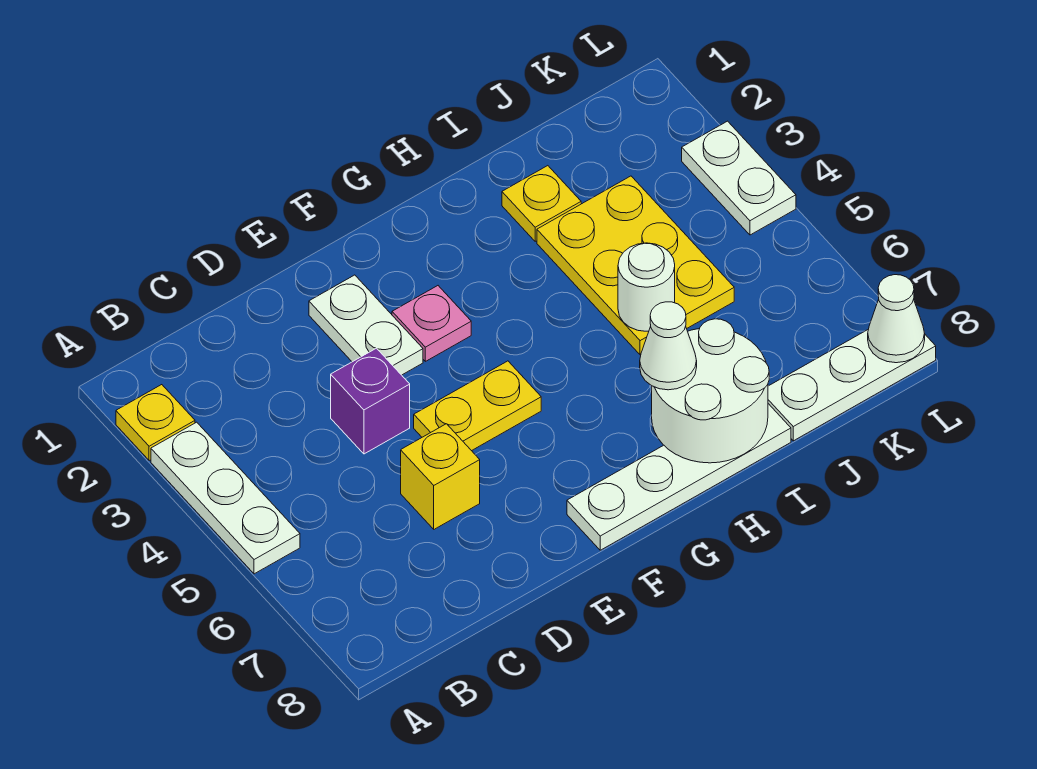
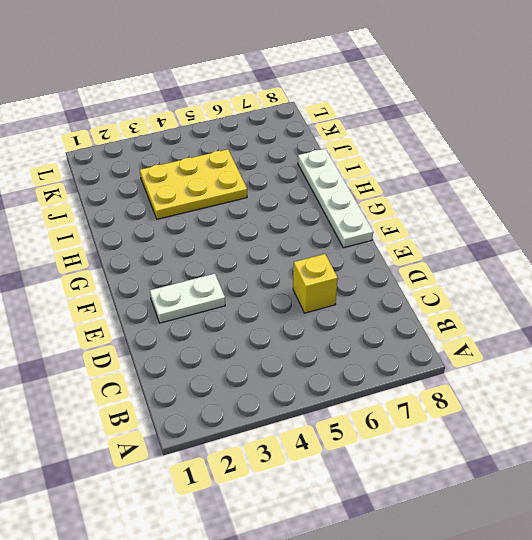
none -> yellow 1x1 plate [116,385,195,461]
none -> white 1x3 plate [151,422,300,574]
none -> purple 1x1 brick [331,348,410,454]

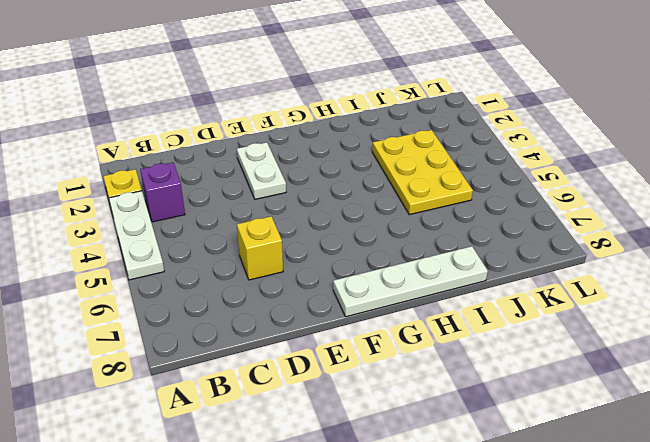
purple 1x1 brick [140,162,185,222] -> purple 1x1 brick moved to [331,348,410,454]
none -> yellow 1x2 plate [414,361,541,451]
none -> pink 1x1 plate [392,286,471,361]
none -> yellow 1x1 plate [502,166,581,241]

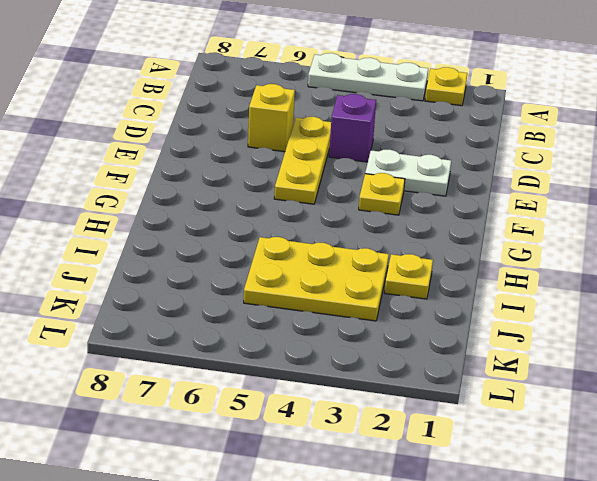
yellow 1x3 plate [274,117,331,204] -> yellow 1x2 plate [414,361,541,451]
yellow 1x1 plate [359,173,405,215] -> pink 1x1 plate [392,286,471,361]
none -> white 1x4 plate [567,404,791,550]
none -> white 1x3 plate [768,330,936,441]
none -> white 1x2 plate [682,121,796,235]

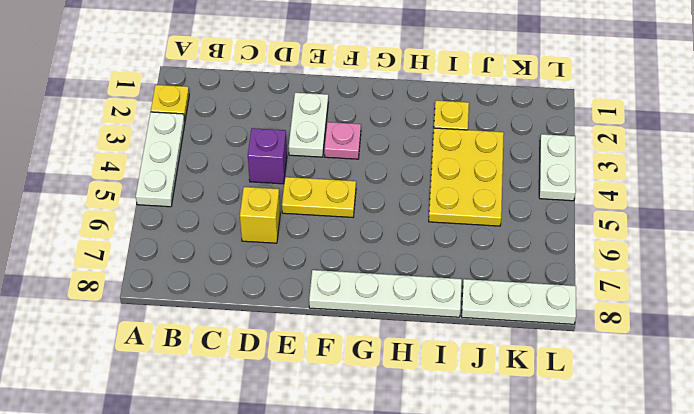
none -> white 2x2 round brick [652,319,769,463]
none -> white 1x1 round brick [618,243,675,331]
none -> white 1x1 cone [868,275,925,363]

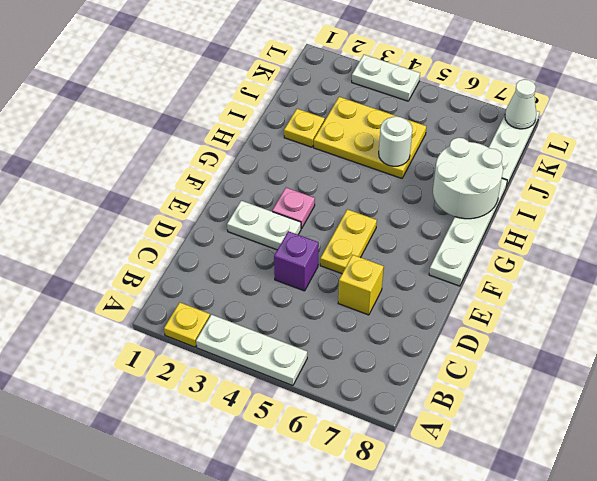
none -> white 1x1 cone [640,302,697,390]

